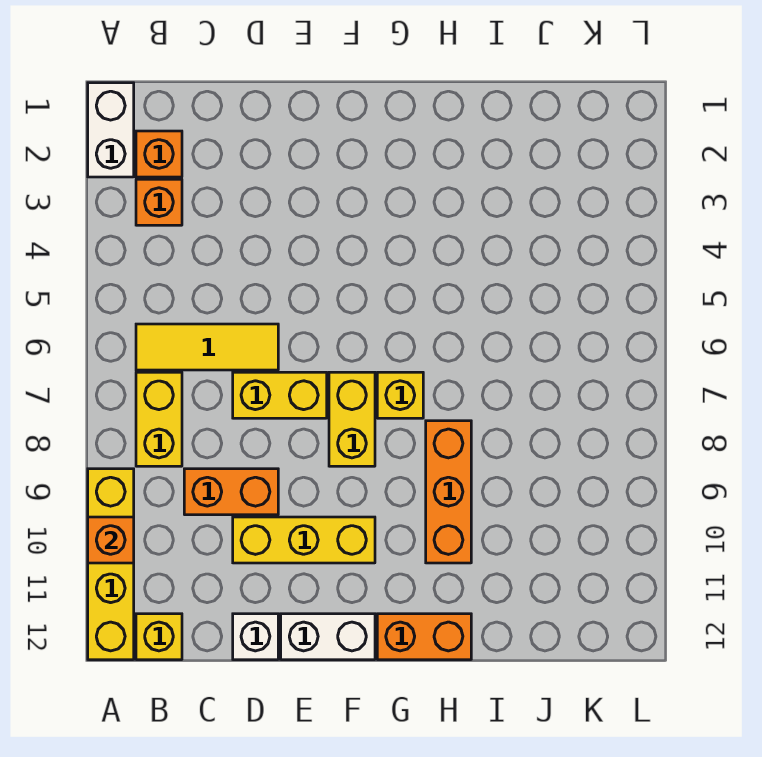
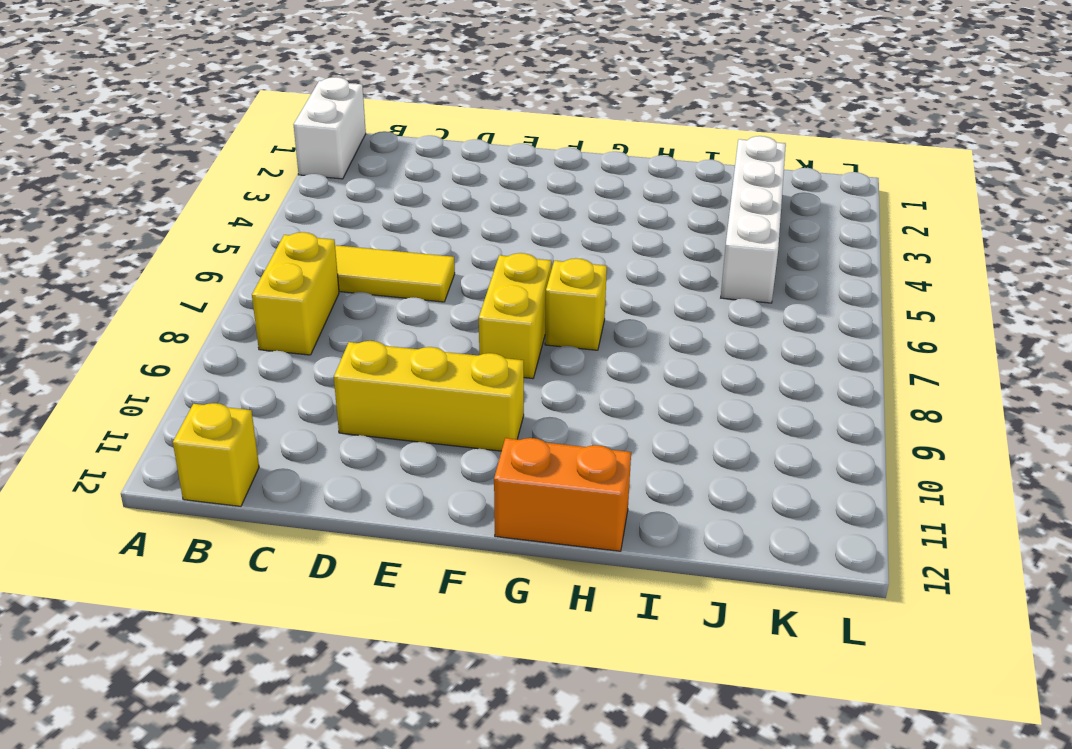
white 1x4 brick [721,136,786,303] -> none
none -> yellow 1x4 brick [88,469,134,660]
none -> orange 1x1 brick [136,131,182,177]
none -> orange 1x1 brick [136,179,182,225]

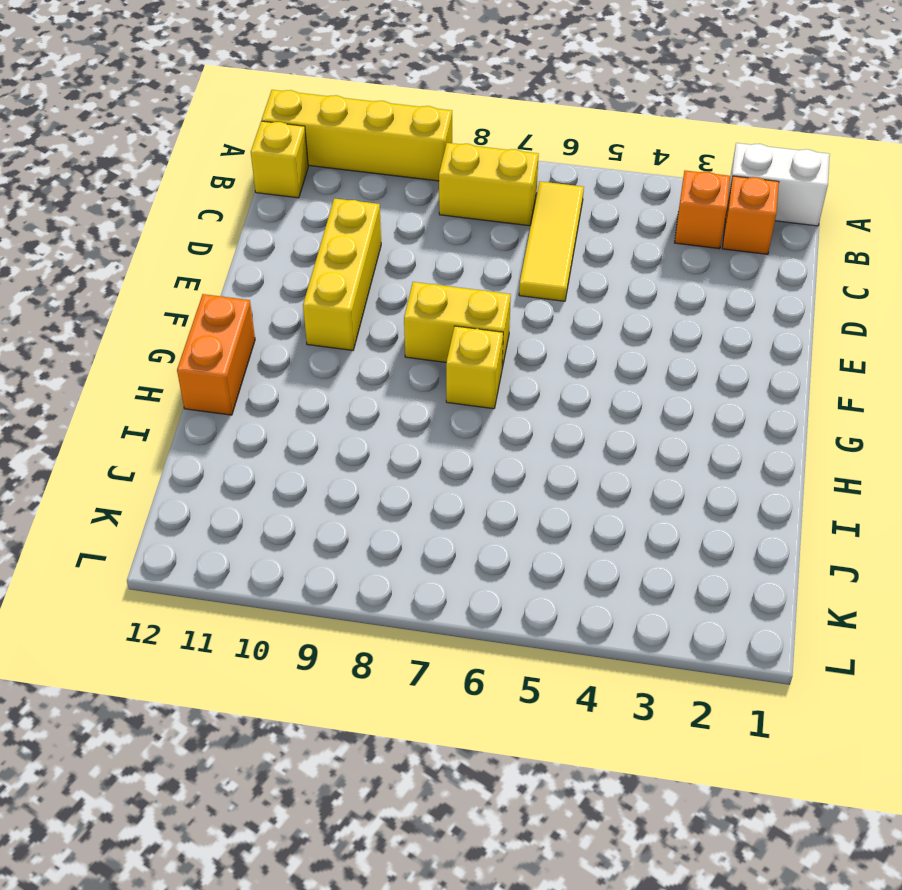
none -> orange 1x2 brick [184,469,278,515]
none -> yellow 1x2 brick [233,372,327,418]
none -> white 1x1 brick [233,614,278,660]

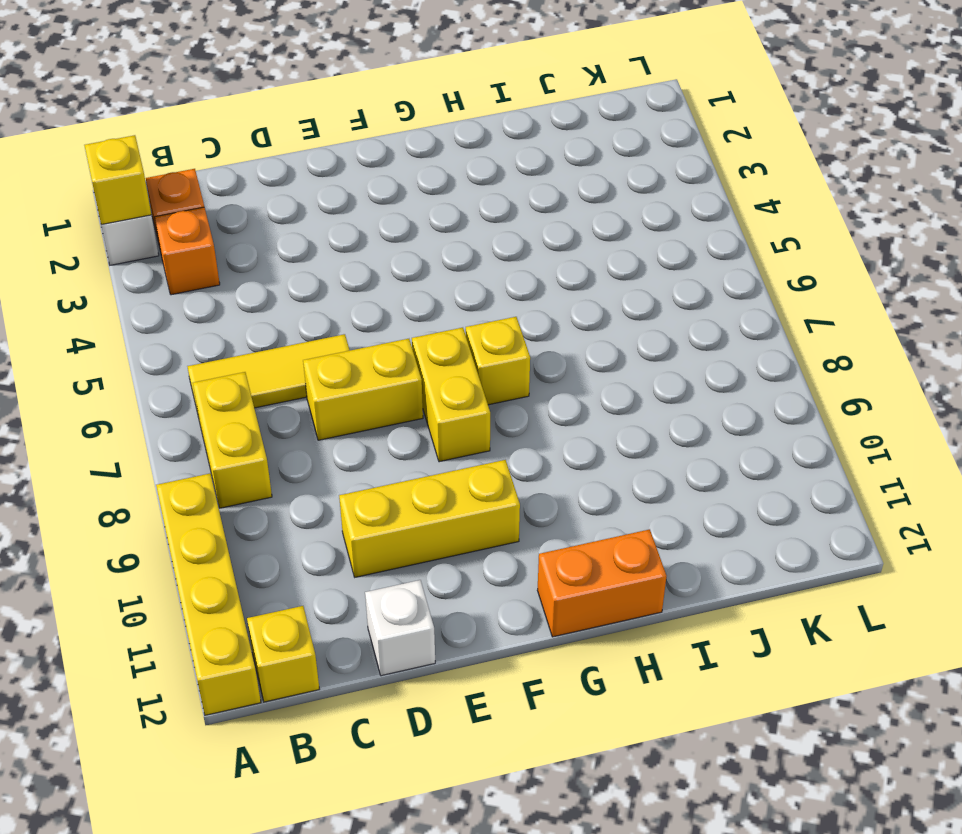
yellow 1x1 brick [84,135,151,225] -> none
none -> orange 1x2 brick [184,469,278,515]
none -> white 1x2 brick [281,614,375,660]
none -> orange 1x3 brick [426,421,471,563]

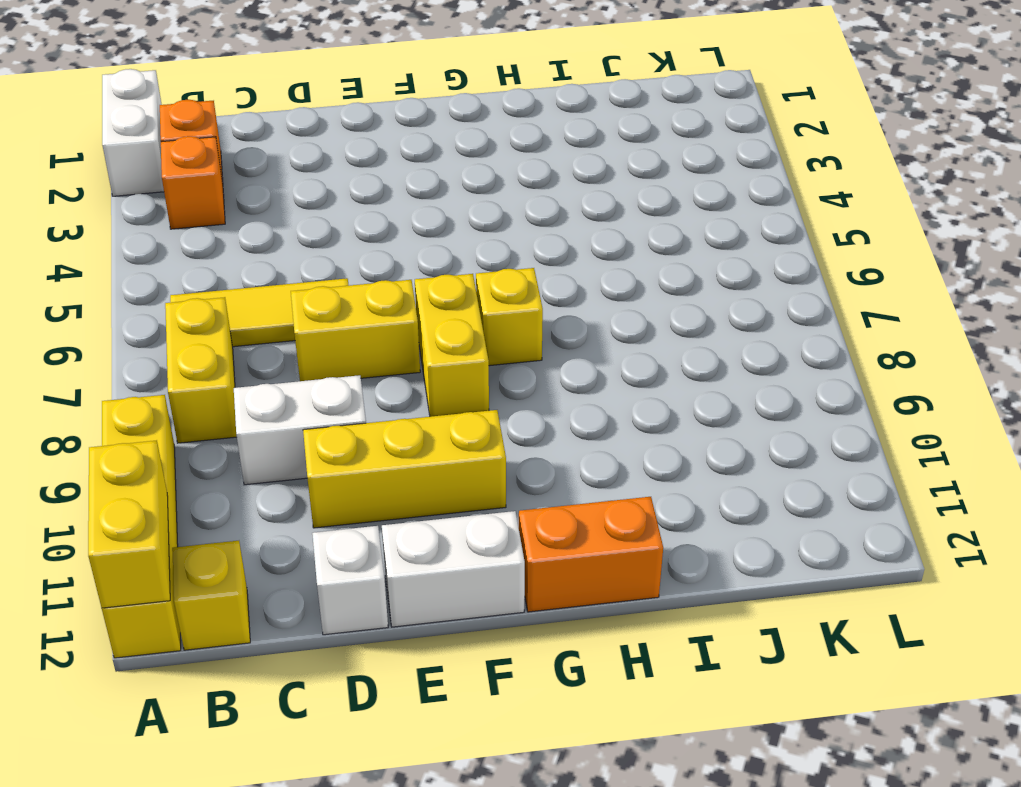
yellow 1x2 brick [88,440,170,608] -> none
white 1x2 brick [234,375,366,485] -> orange 1x2 brick [184,469,278,515]
none -> orange 1x3 brick [426,421,471,563]
none -> orange 1x1 brick [88,517,134,563]

